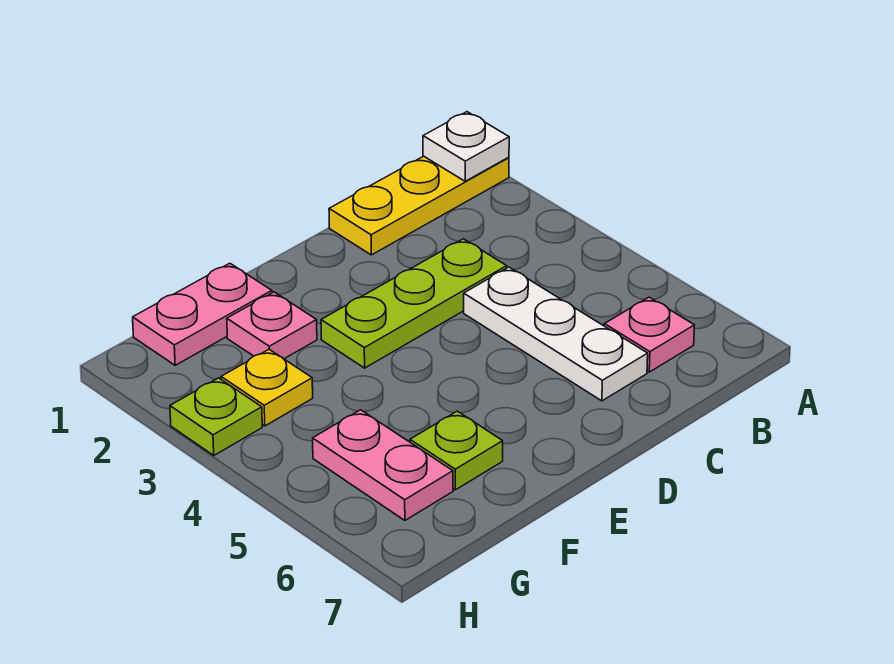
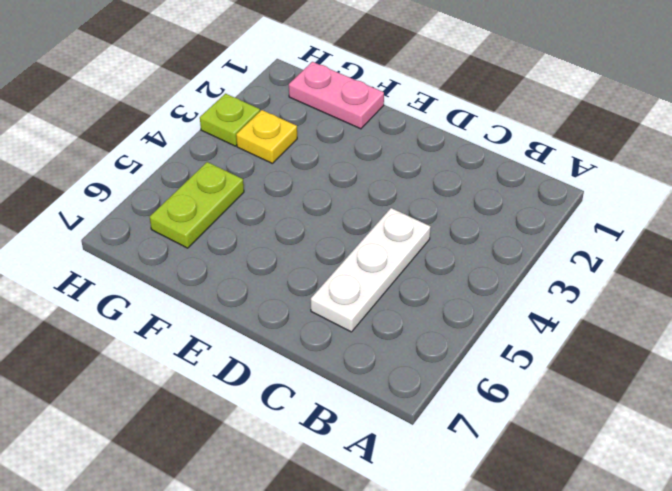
lime 1x2 plate [150,162,244,248] -> pink 1x2 plate [313,410,453,520]
none -> yellow 1x3 plate [329,156,509,255]
none -> pink 1x1 plate [604,297,694,372]

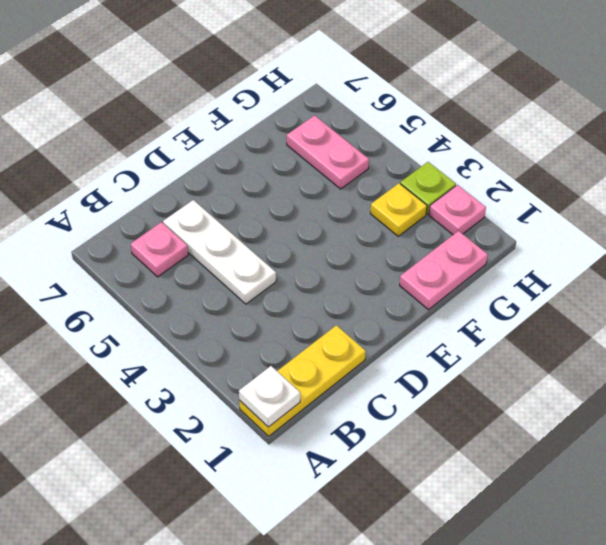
pink 1x1 plate [429,185,486,235] -> pink 1x1 plate moved to [227,292,317,359]
none -> lime 1x3 plate [321,239,507,368]
none -> lime 1x1 plate [410,411,503,490]

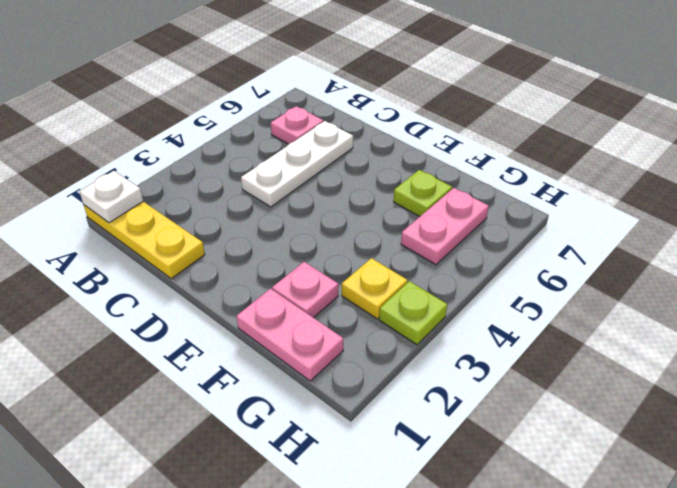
none -> lime 1x3 plate [321,239,507,368]

